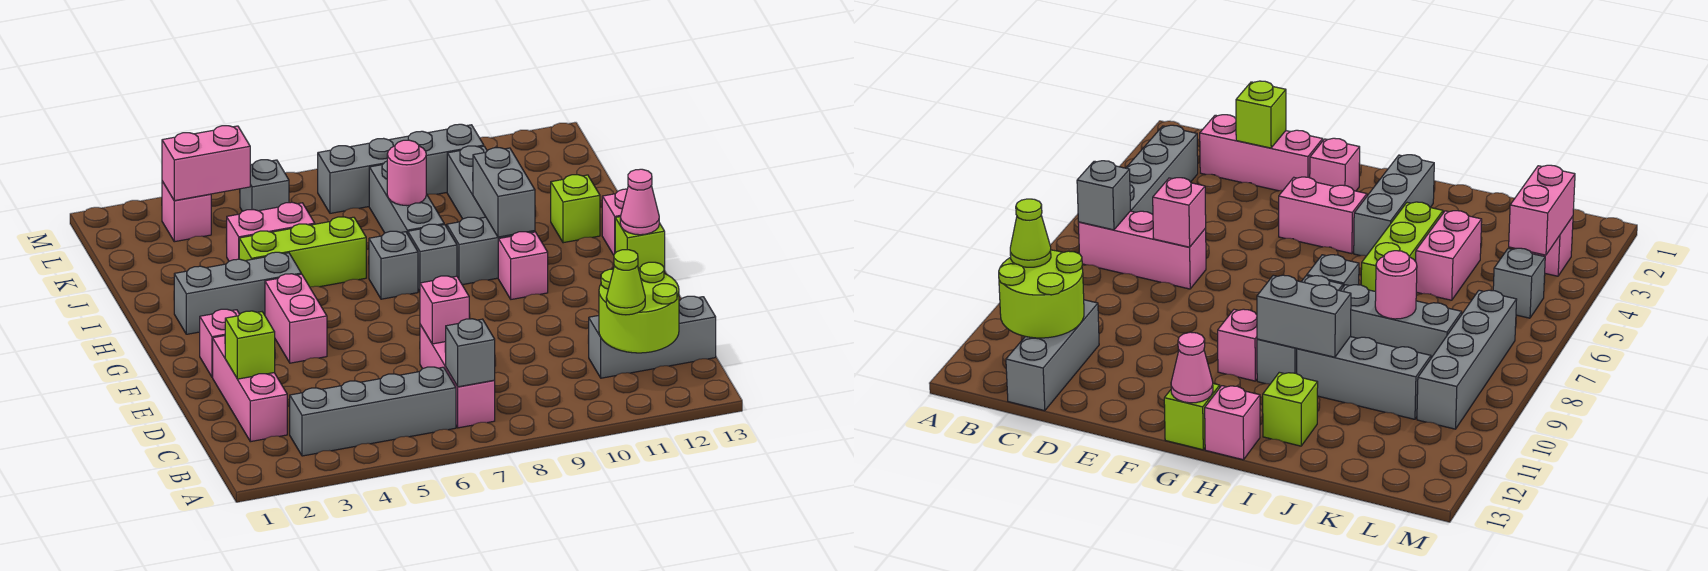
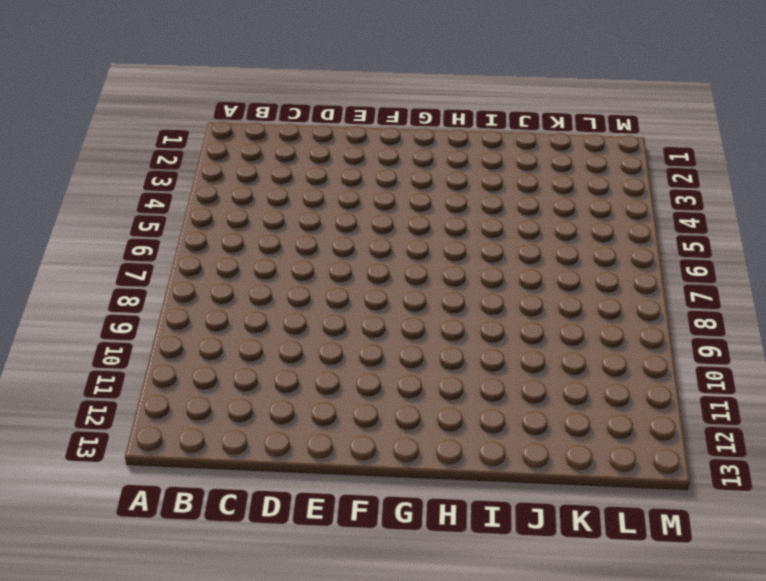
none -> grey 1x4 brick [290,367,456,456]
none -> pink 1x3 brick [420,325,495,428]
none -> pink 1x3 brick [213,336,287,442]
none -> grey 1x3 brick [588,296,716,378]

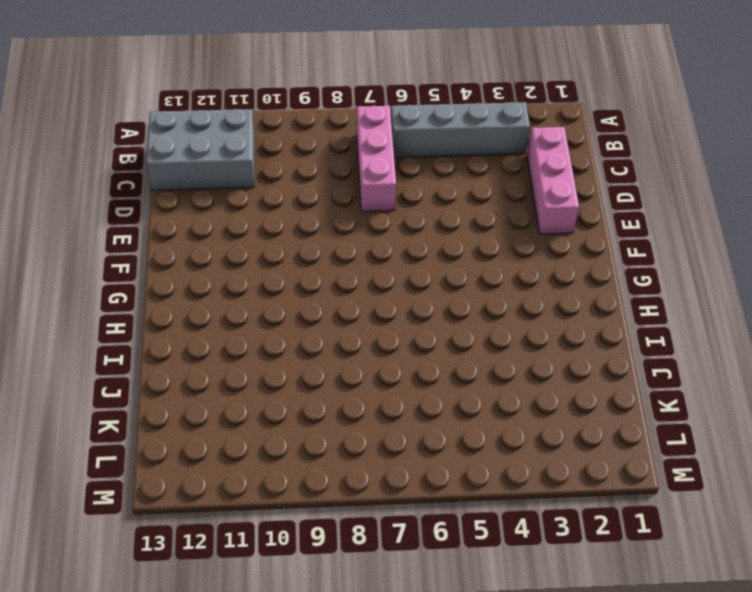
grey 2x3 brick [147,109,254,190] -> grey 1x3 brick [588,296,716,378]
none -> pink 1x1 brick [200,309,240,377]
none -> pink 1x2 brick [265,274,327,363]
none -> pink 1x1 brick [498,232,548,299]
none -> lime 1x1 brick [615,217,665,272]

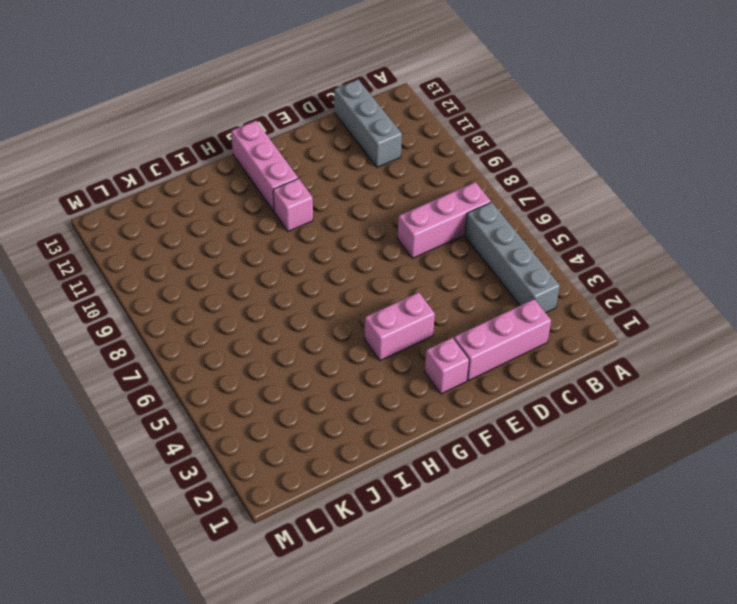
pink 1x3 brick [231,121,298,211] -> lime 1x1 brick [615,217,665,272]
none -> grey 1x3 brick [174,252,301,334]
none -> grey 1x1 brick [369,231,418,299]
none -> grey 1x1 brick [408,224,457,291]
none -> grey 1x2 brick [447,217,535,285]

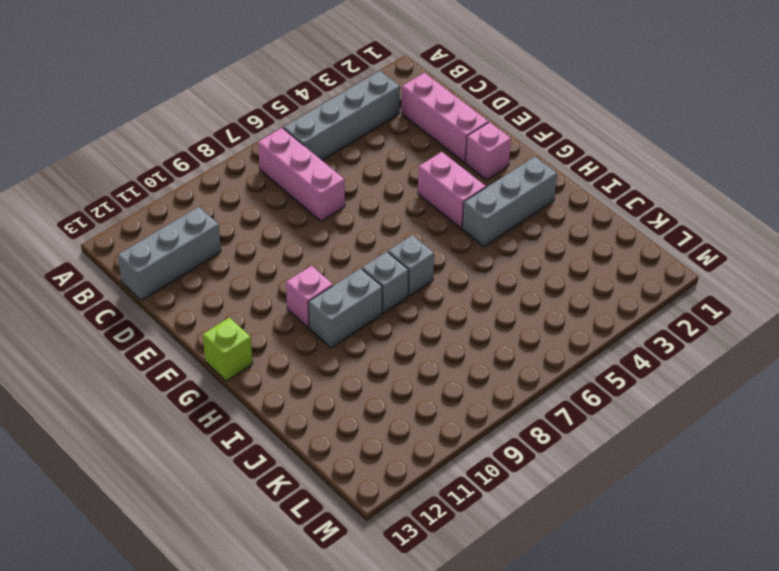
none -> pink 1x1 brick [602,189,627,255]
none -> lime 1x3 brick [239,217,366,287]
none -> grey 1x3 brick [369,161,444,234]
none -> grey 1x3 brick [447,146,487,219]

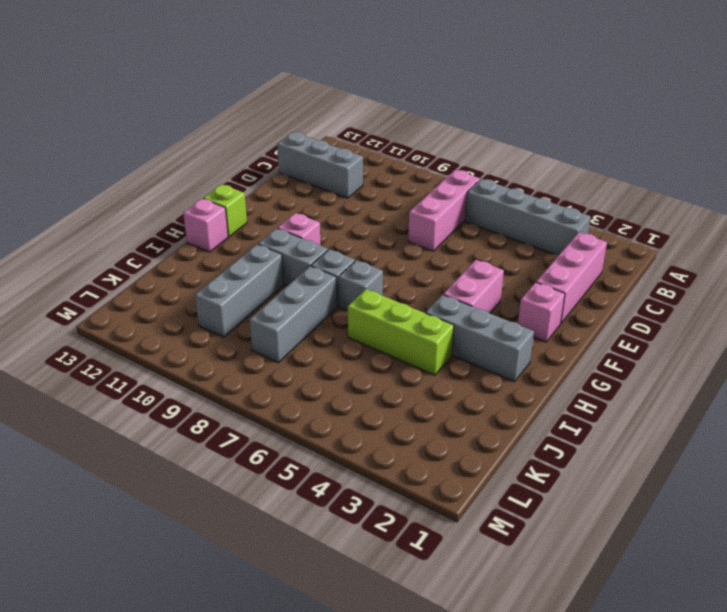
none -> lime 1x1 brick [551,175,600,243]
none -> pink 1x2 brick [226,202,315,261]
none -> pink 1x1 brick [162,181,211,242]
none -> grey 1x1 brick [240,160,289,211]

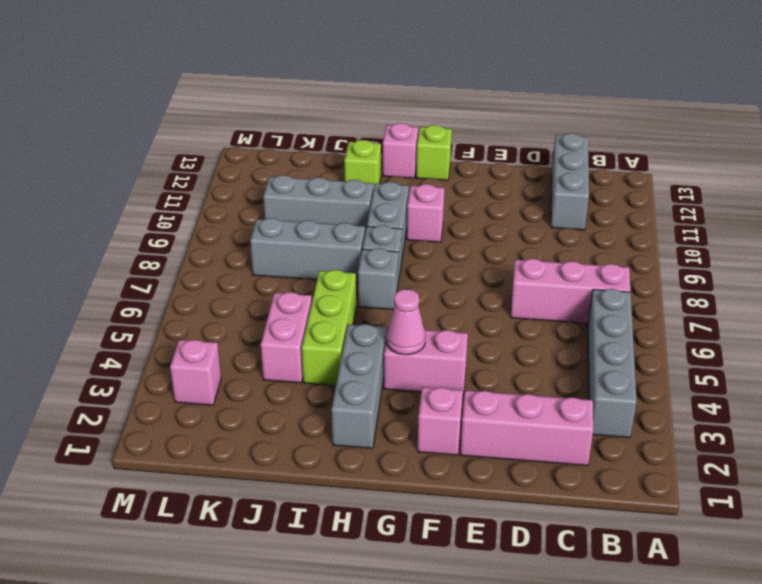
pink 1x1 cone [386,289,426,355] -> pink 1x1 cone moved to [620,169,659,235]
none -> grey 1x1 brick [240,160,289,211]
none -> grey 1x4 brick [318,124,484,213]
none -> grey 1x1 brick [446,319,495,387]
none -> lime 2x2 round brick [599,262,679,353]

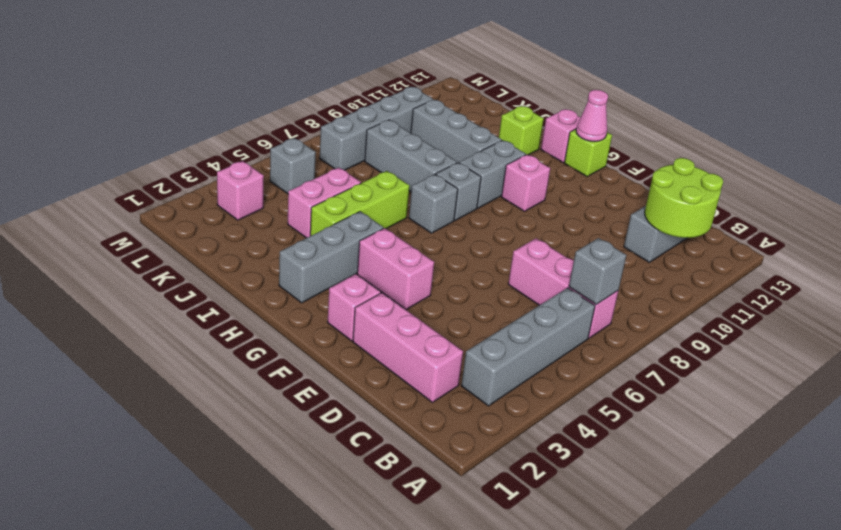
none -> lime 1x1 brick [225,311,275,379]
none -> pink 1x1 brick [420,276,469,344]
none -> grey 1x2 brick [473,148,535,237]
none -> pink 1x1 round brick [387,140,426,206]

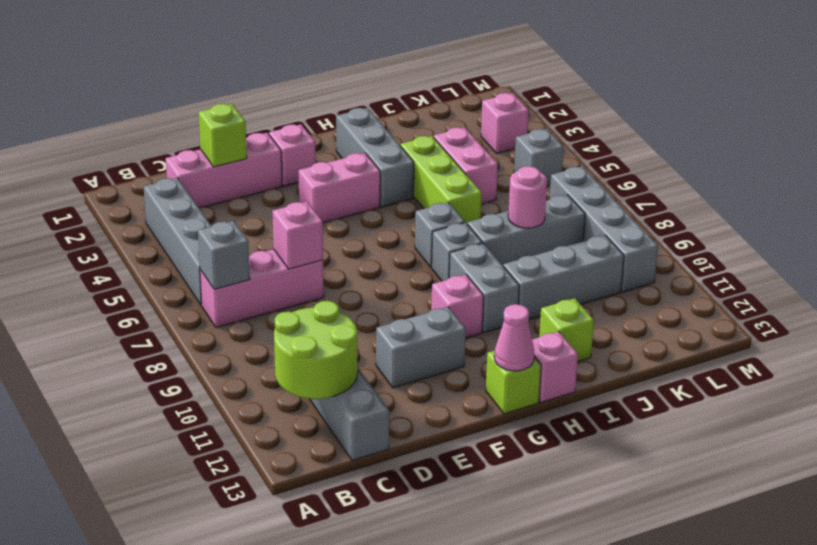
grey 1x2 brick [376,307,466,388] -> grey 1x2 brick moved to [473,148,535,237]
none -> pink 1x2 brick [162,126,250,201]
none -> lime 1x1 cone [606,250,645,315]

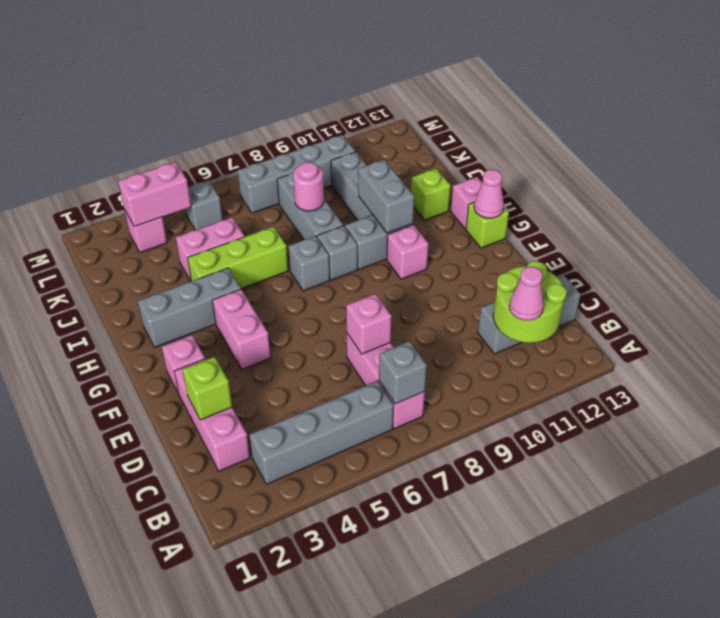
pink 1x1 cone [509,266,544,320] -> lime 1x1 cone [606,250,645,315]

